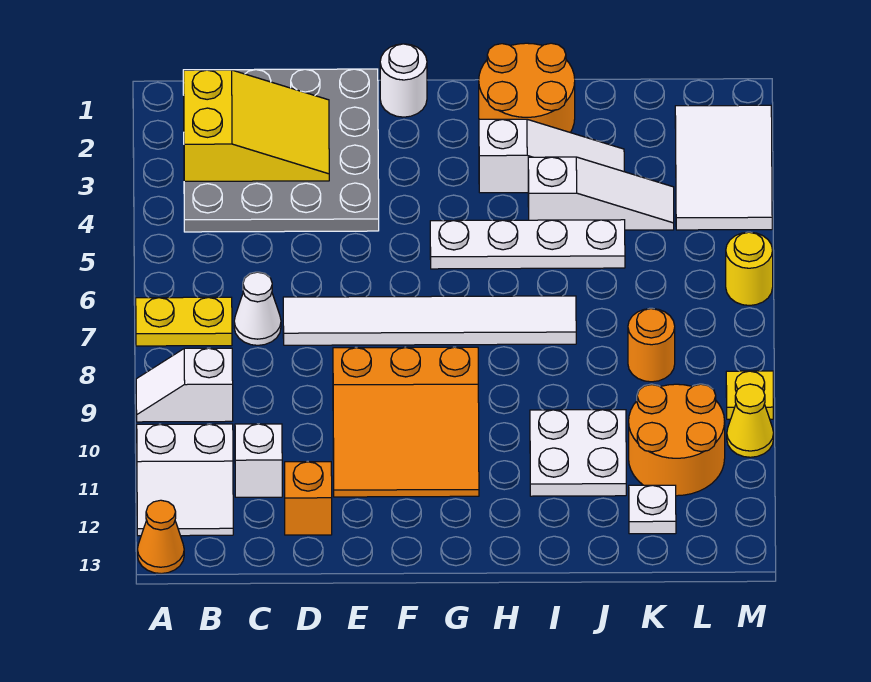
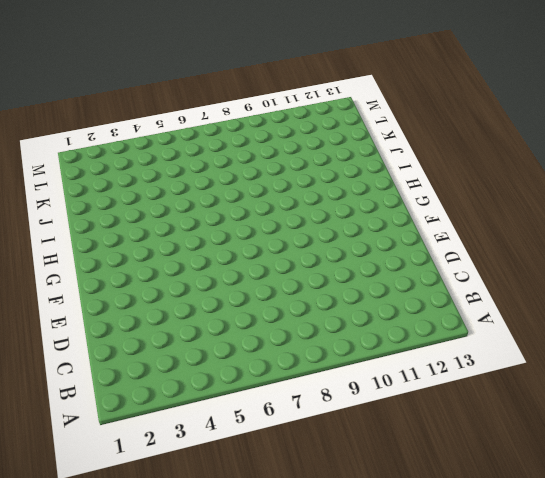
none -> yellow 1x2 plate [136,297,232,346]
none -> white 1x2 slope [136,348,233,422]
none -> white 2x2 slope [137,424,233,536]

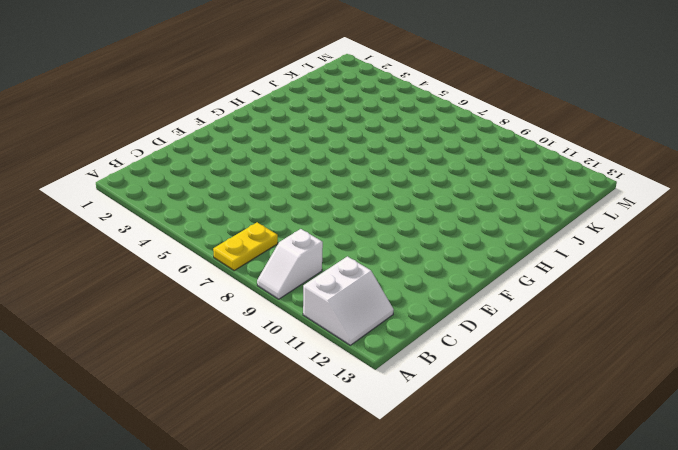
none -> orange 1x1 cone [137,500,184,574]
none -> grey 4x4 plate [183,69,379,232]
none -> white 1x1 cone [234,272,281,345]

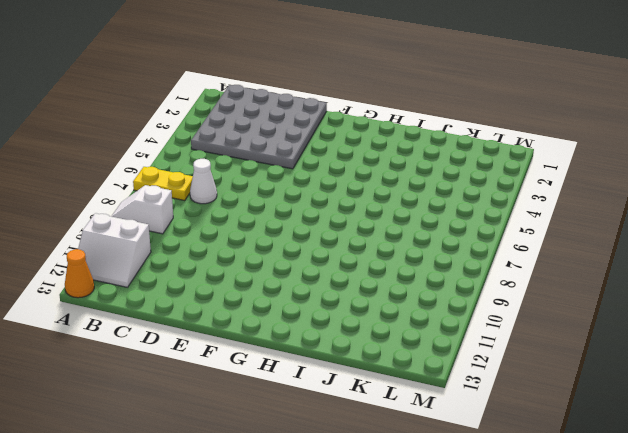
none -> white 1x1 brick [235,424,282,497]
none -> white 1x6 tile [283,296,576,345]
none -> orange 1x1 brick [285,462,332,535]

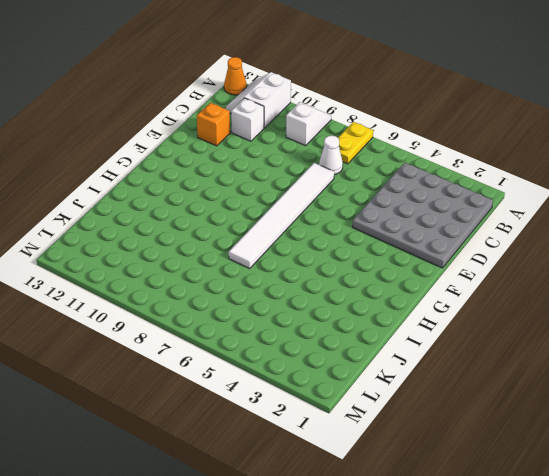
none -> orange 3x3 slope [333,347,479,497]
none -> white 1x1 round brick [380,44,427,117]
none -> white 1x4 plate [430,220,625,269]

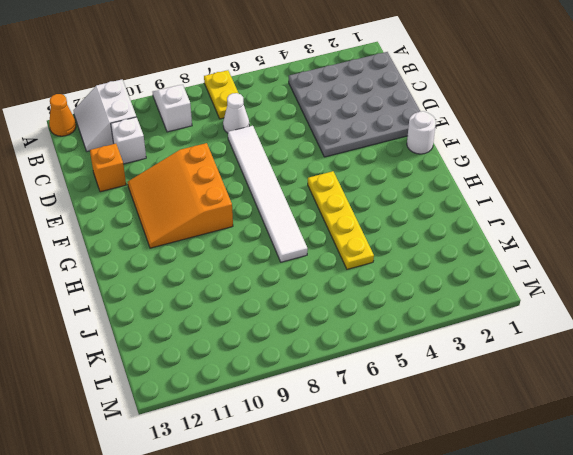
yellow 1x4 plate [308,171,374,269] -> white 1x4 plate [430,220,625,269]
none -> orange 2x2 round brick [479,43,575,133]
none -> white 1x3 slope [479,119,624,193]
none -> white 1x3 slope [528,157,674,230]

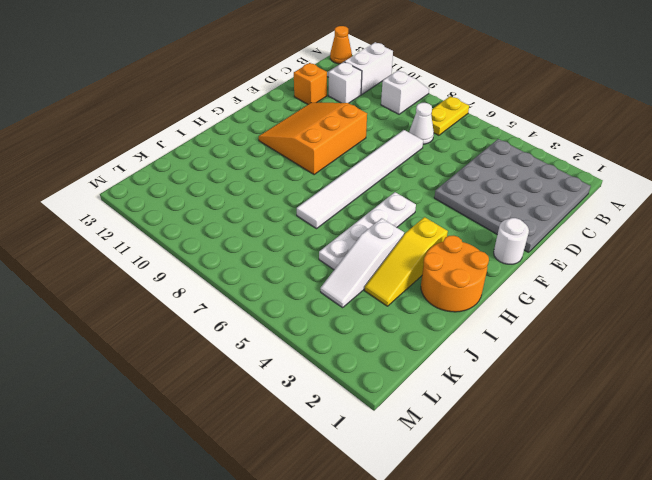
yellow 1x3 slope [365,217,448,306] -> white 1x3 slope [479,119,624,193]
none -> white 2x2 plate [530,410,626,496]
none -> orange 1x1 round brick [628,309,675,382]
none -> orange 2x2 round brick [629,384,725,496]

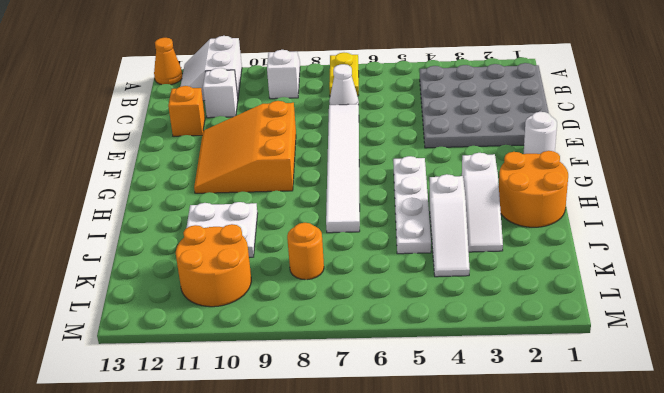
none -> white 1x1 plate [629,485,676,534]
none -> white 2x3 tile [675,105,772,230]
none -> yellow 1x1 round brick [726,232,773,306]

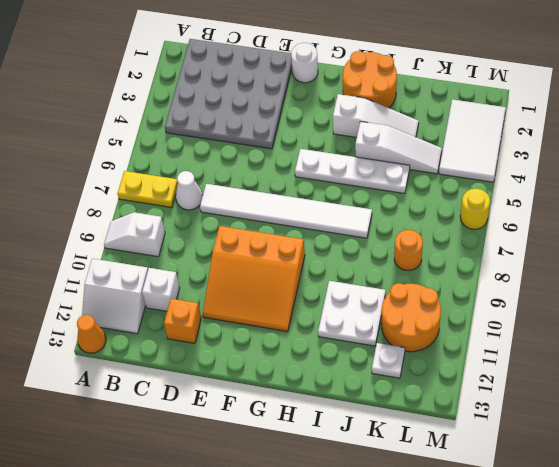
none -> yellow 1x1 plate [726,371,773,419]
none -> yellow 1x1 cone [727,384,774,457]
none -> yellow 2x3 slope [184,70,329,181]

